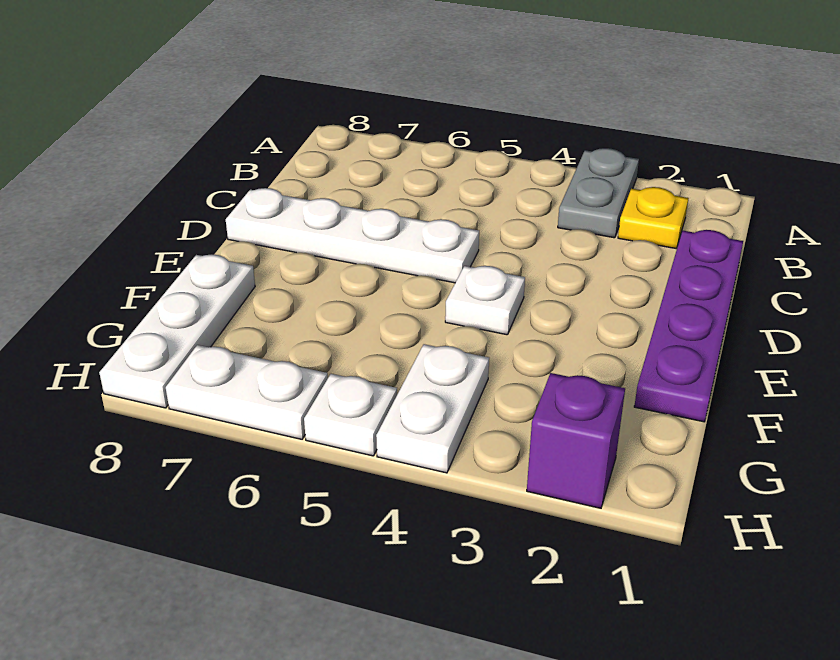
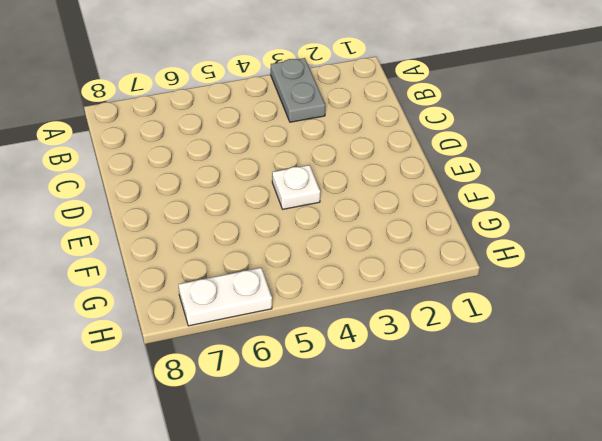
none -> yellow 1x1 plate [618,187,689,248]
none -> purple 1x4 plate [634,230,743,422]

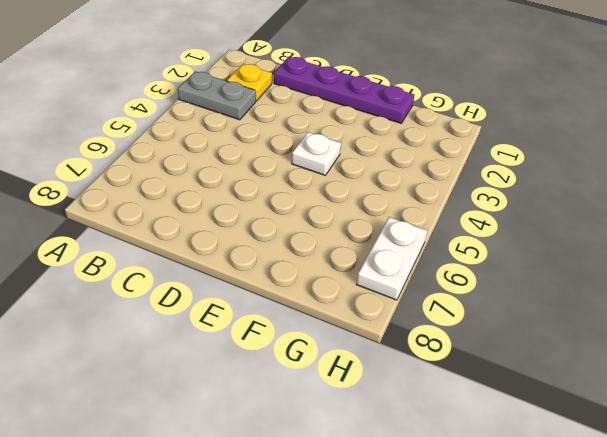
none -> white 1x4 plate [226,188,479,283]
none -> white 1x3 plate [99,255,255,408]

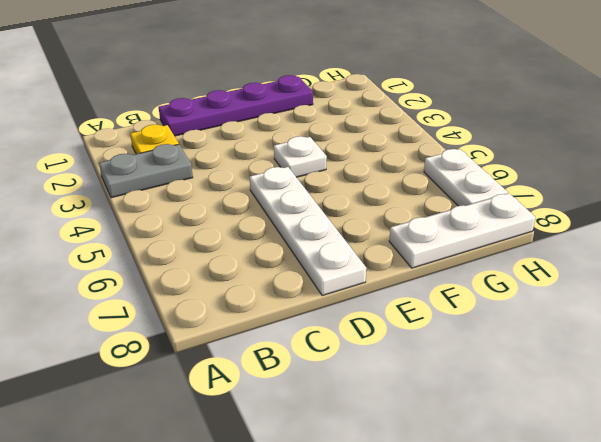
none -> white 1x2 plate [376,344,489,473]
none -> purple 1x1 brick [527,373,625,508]

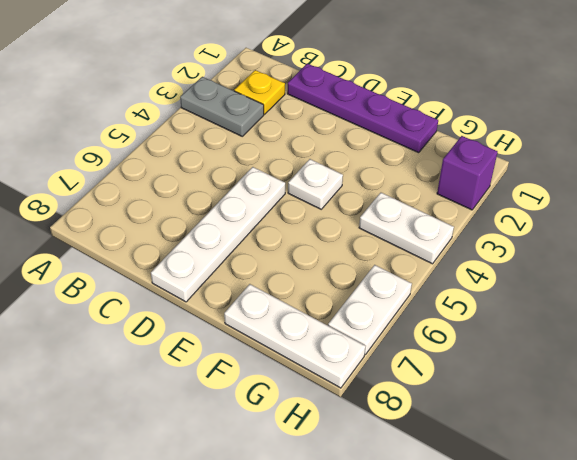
none -> white 1x1 plate [304,374,397,456]

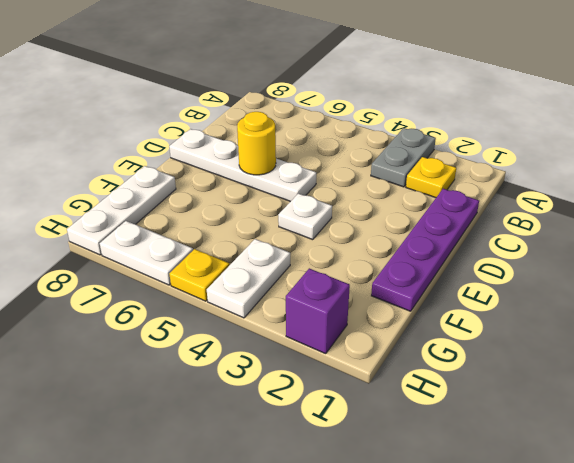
yellow 1x1 round brick [237,112,276,175] -> none
yellow 1x1 plate [170,249,229,301] -> white 1x1 plate [304,374,397,456]

